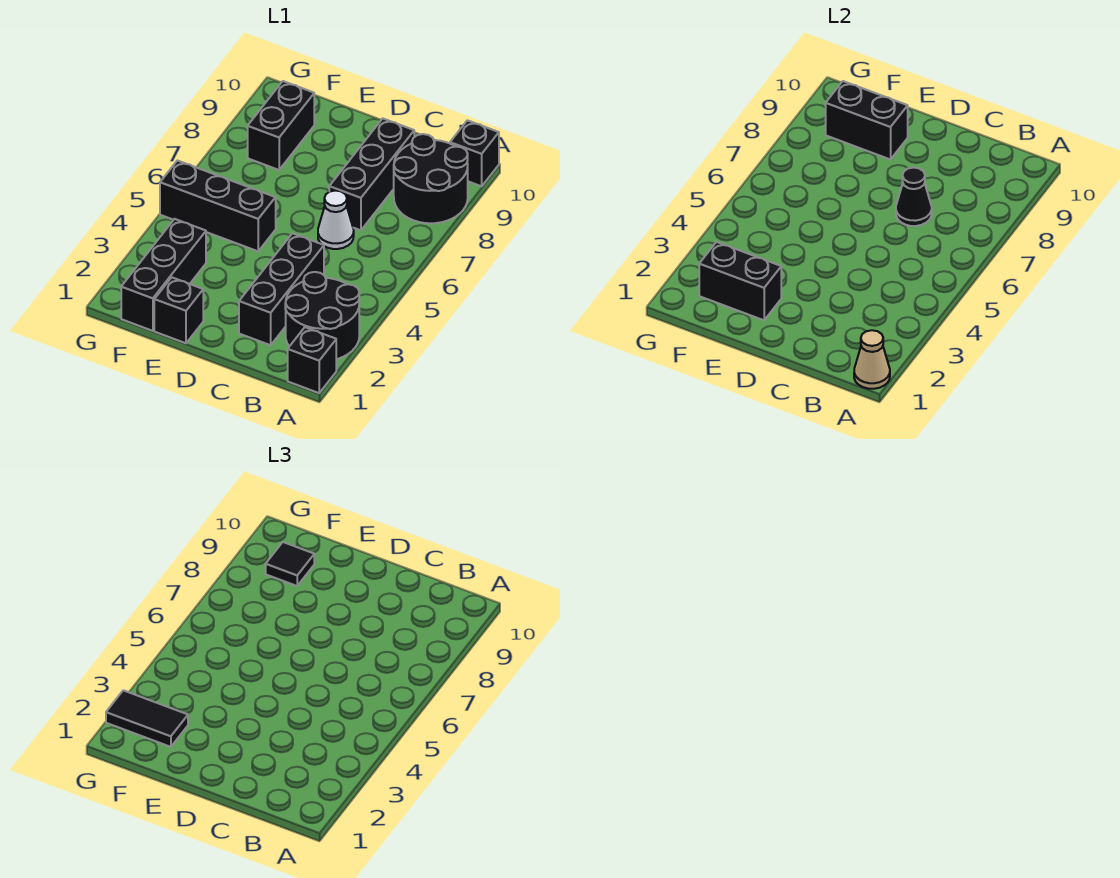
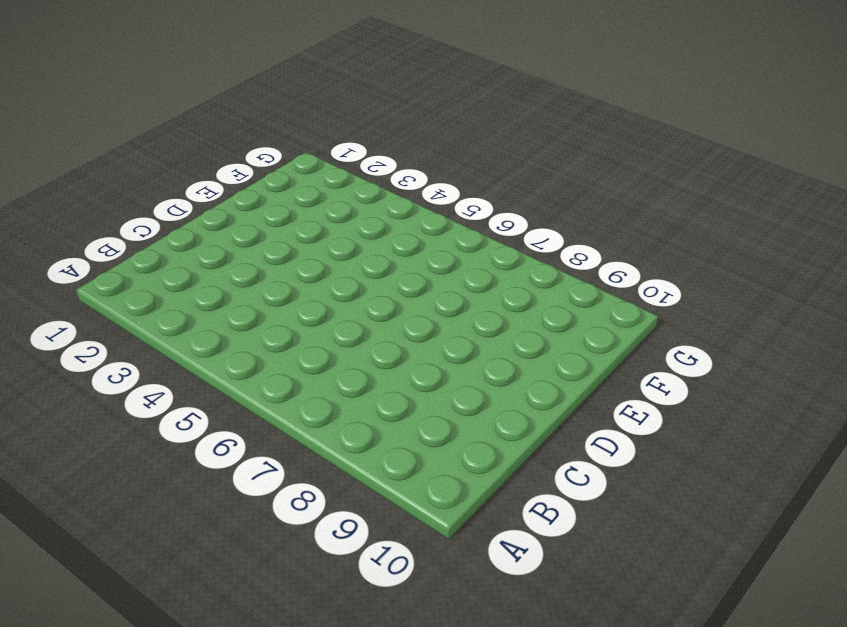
none -> black 1x1 brick [288,327,336,393]
none -> black 2x2 round brick [285,272,359,359]
none -> black 2x2 round brick [394,134,468,223]

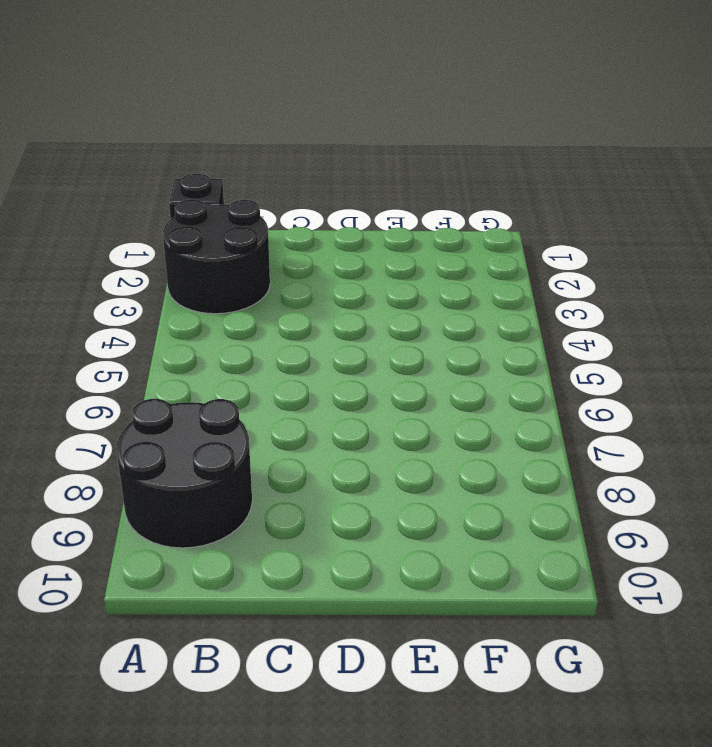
none -> black 1x1 brick [450,120,499,186]
none -> black 1x3 brick [239,233,324,345]
none -> white 1x1 cone [318,191,354,249]

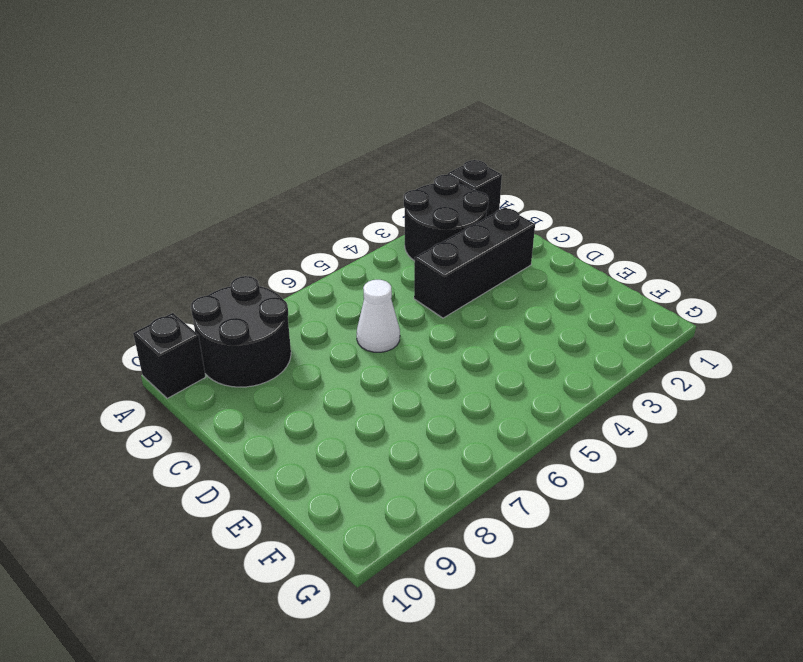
none -> black 1x3 brick [329,119,414,230]
none -> black 1x1 brick [154,277,203,343]
none -> black 1x3 brick [160,161,276,251]

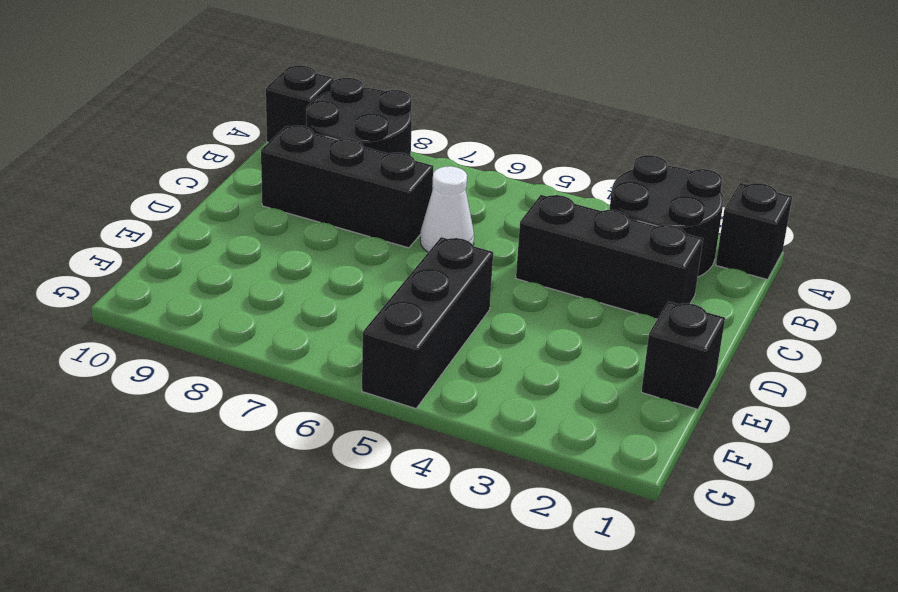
none -> black 1x3 brick [121,219,206,331]
none -> black 1x2 brick [248,81,314,170]
none -> tan 1x1 cone [854,330,890,389]

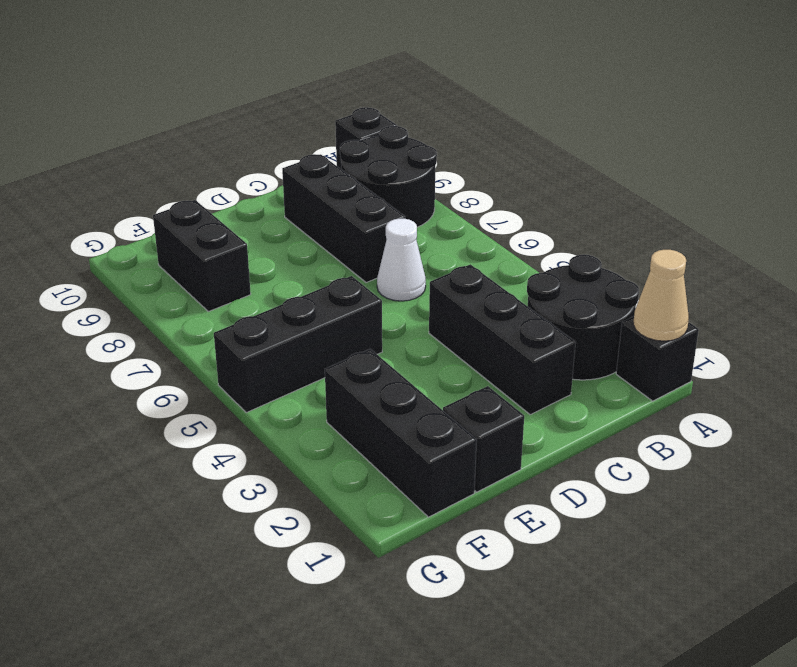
none -> black 1x1 cone [896,168,932,226]
none -> black 1x2 brick [699,242,781,320]
none -> black 1x2 brick [826,81,908,160]

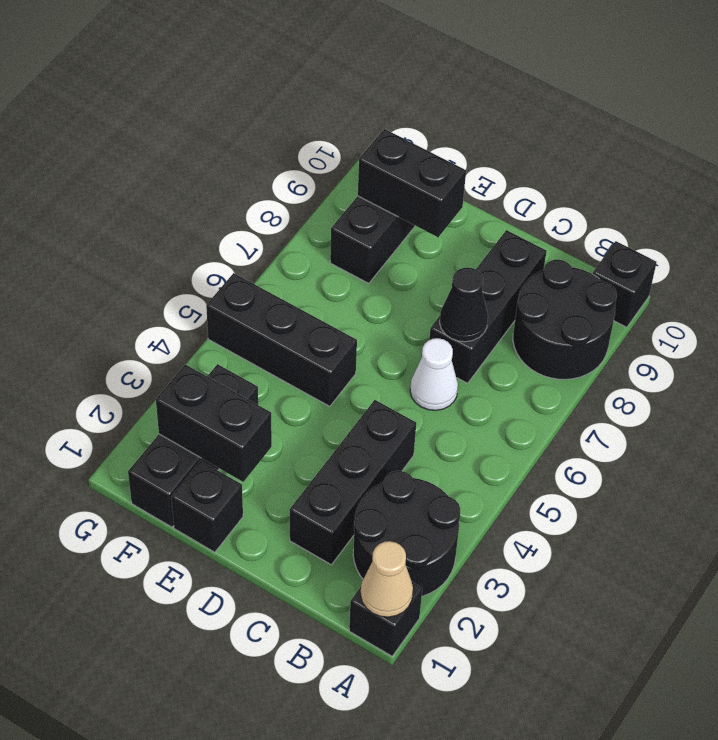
none -> black 1x2 tile [106,690,188,747]
none -> black 1x1 tile [266,542,314,586]

